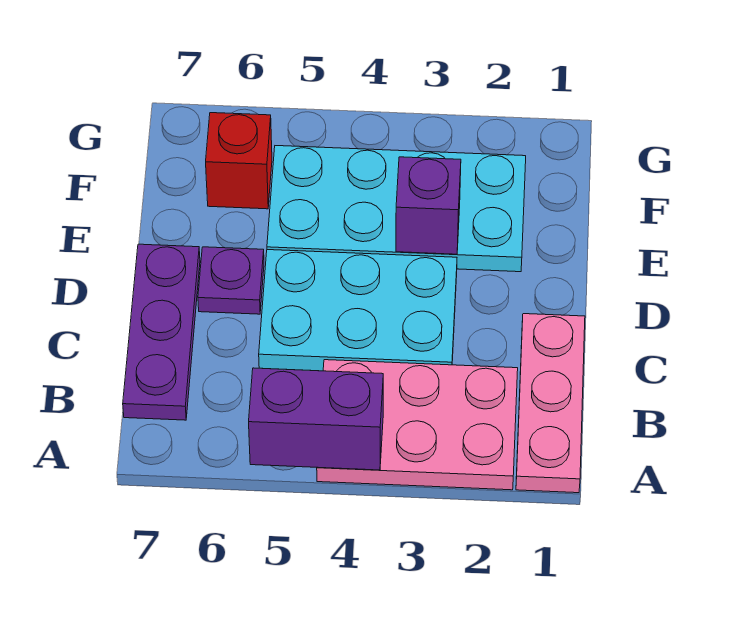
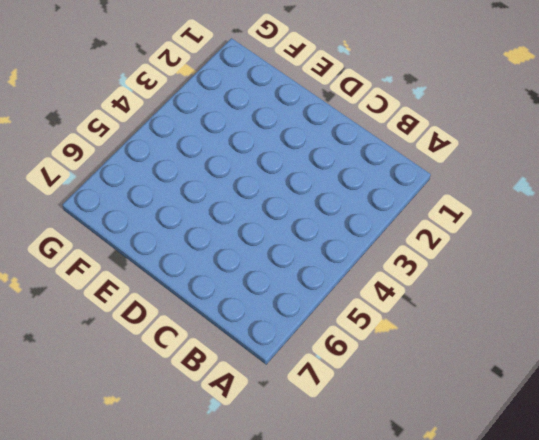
none -> pink 1x3 plate [516,314,585,493]
none -> pink 2x3 plate [317,360,518,490]

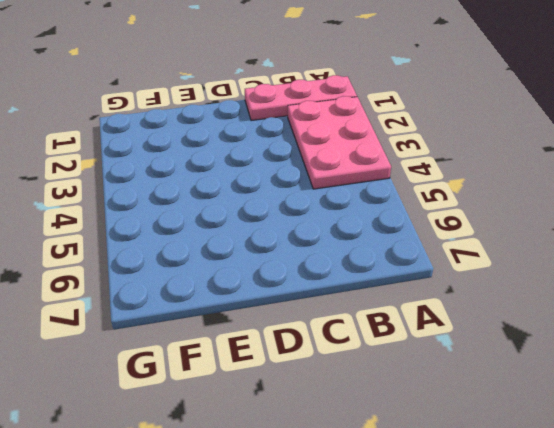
none -> purple 1x3 plate [123,244,200,420]
none -> cyan 2x3 plate [259,250,457,371]

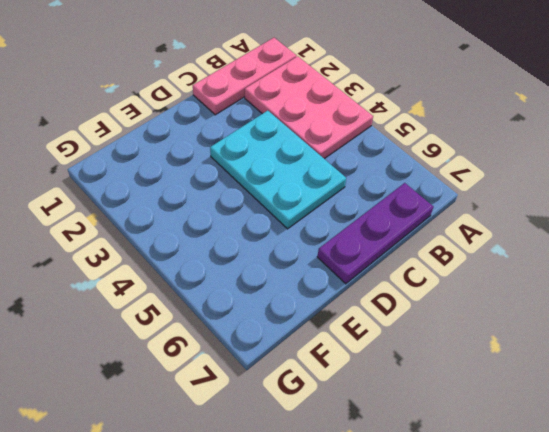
none -> purple 1x1 plate [198,247,264,314]
none -> cyan 2x4 plate [267,146,526,272]

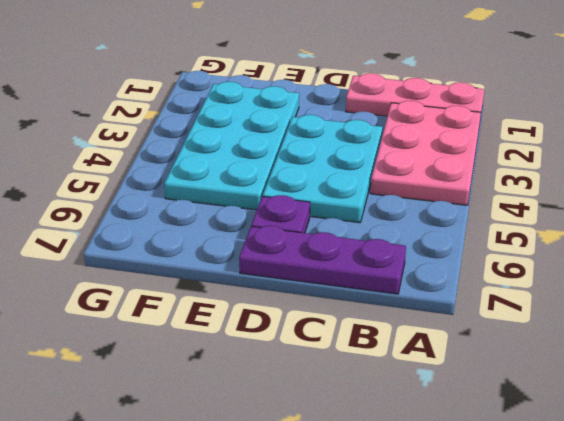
none -> red 1x1 brick [206,113,272,209]
none -> purple 1x2 brick [249,368,383,470]

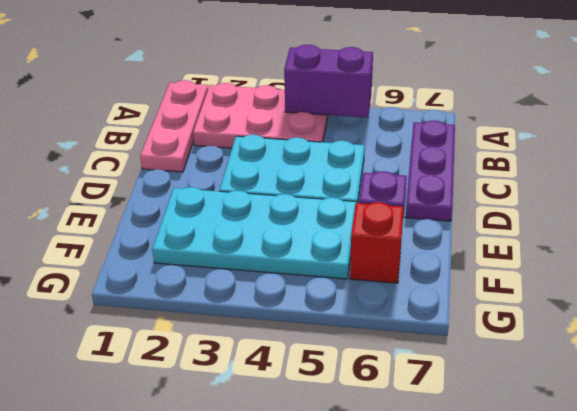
none -> purple 1x1 brick [396,157,461,254]

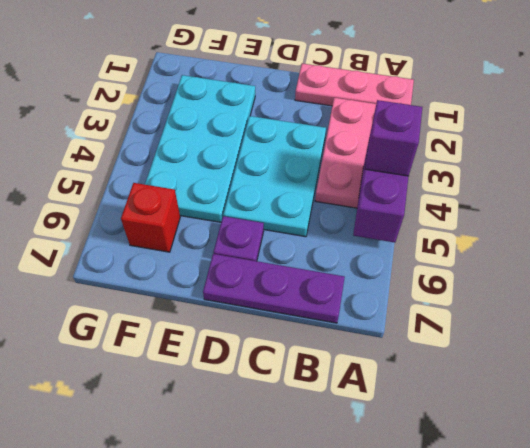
purple 1x1 brick [365,100,422,176] -> purple 1x1 brick moved to [396,157,461,254]

